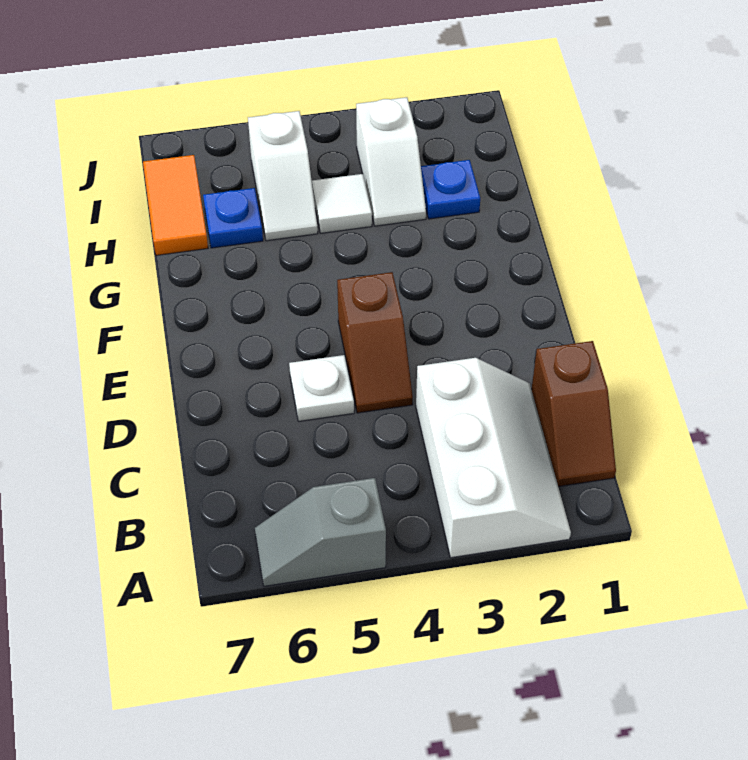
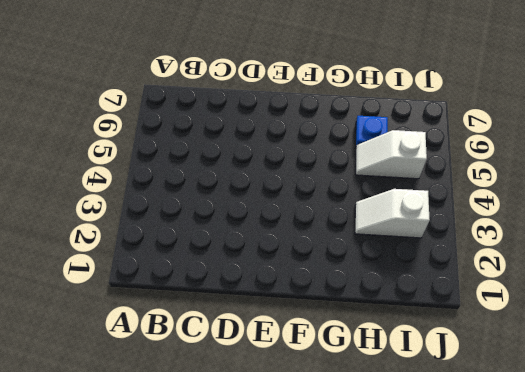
none -> white 2x3 slope [416,358,571,558]
none -> grey 1x2 slope [255,478,386,586]

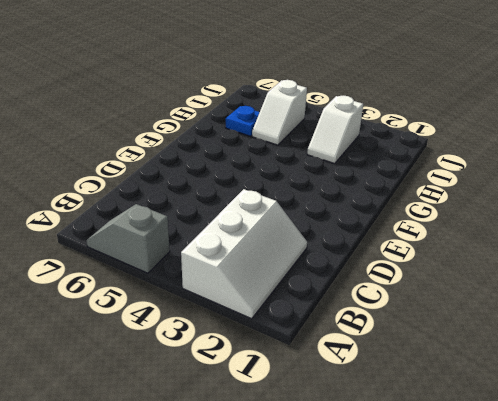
none -> brown 1x2 slope [531,341,616,487]
none -> brown 1x2 slope [337,272,413,413]

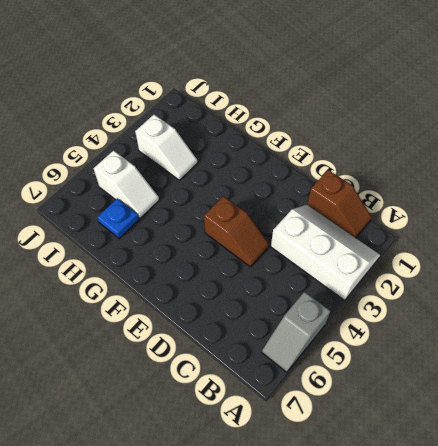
none -> white 1x1 plate [289,355,354,421]
none -> blue 1x1 plate [421,160,480,219]

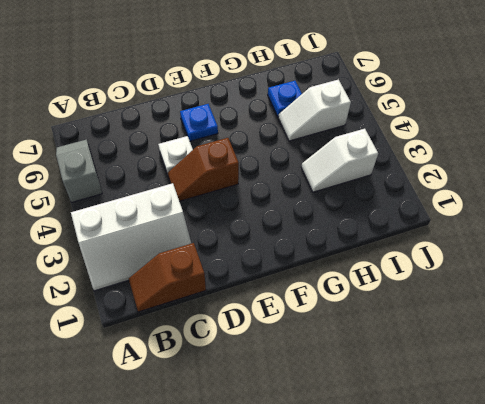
blue 1x1 plate [180,104,218,141] -> blue 1x1 plate moved to [421,160,480,219]
none -> white 1x1 tile [312,174,372,233]
none -> orange 1x2 tile [143,155,208,255]

